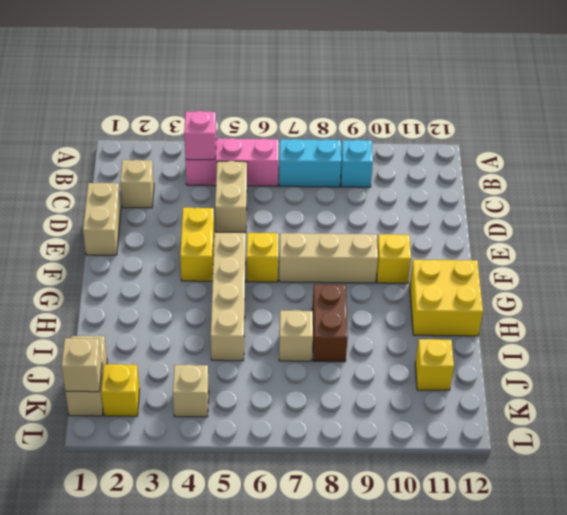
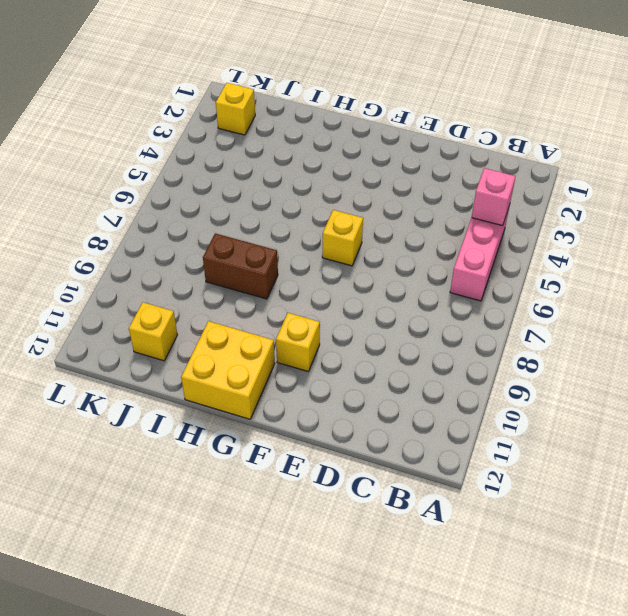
none -> cyan 1x2 brick [279,139,341,187]
none -> cyan 1x1 brick [341,140,373,187]
none -> tan 1x1 brick [120,160,154,208]

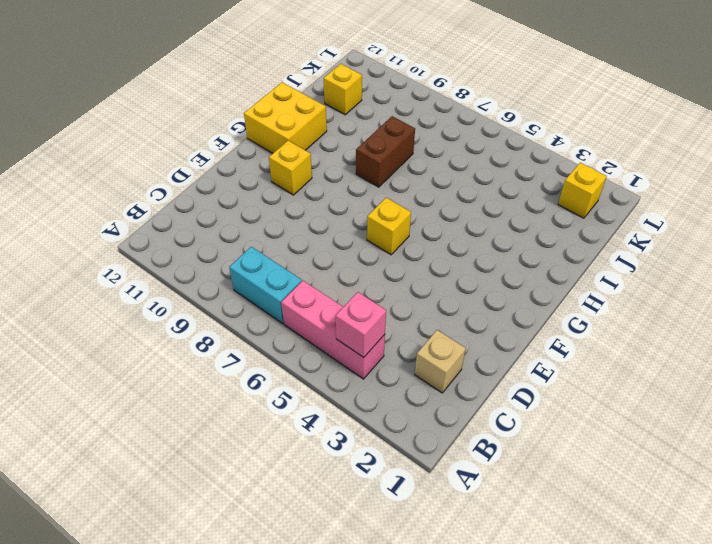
none -> cyan 1x1 brick [341,140,373,187]
none -> tan 1x2 brick [215,161,247,233]
none -> tan 1x2 brick [83,183,121,255]

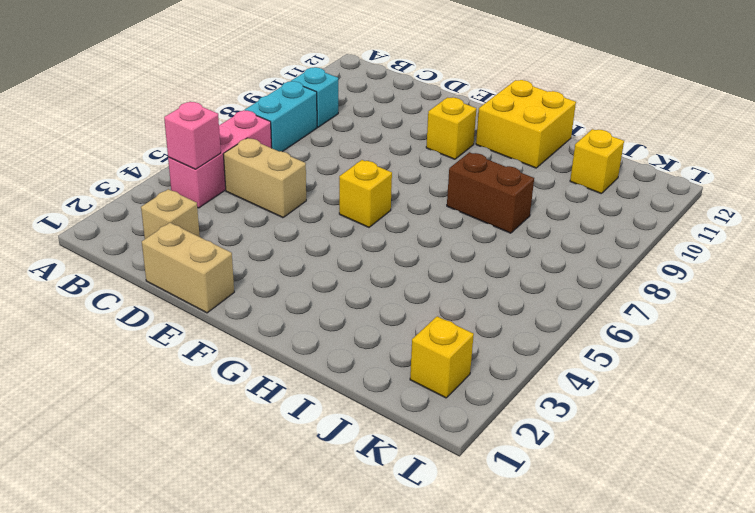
none -> yellow 1x2 brick [180,208,214,281]
none -> tan 1x4 brick [211,232,246,361]
none -> tan 1x3 brick [279,233,378,283]

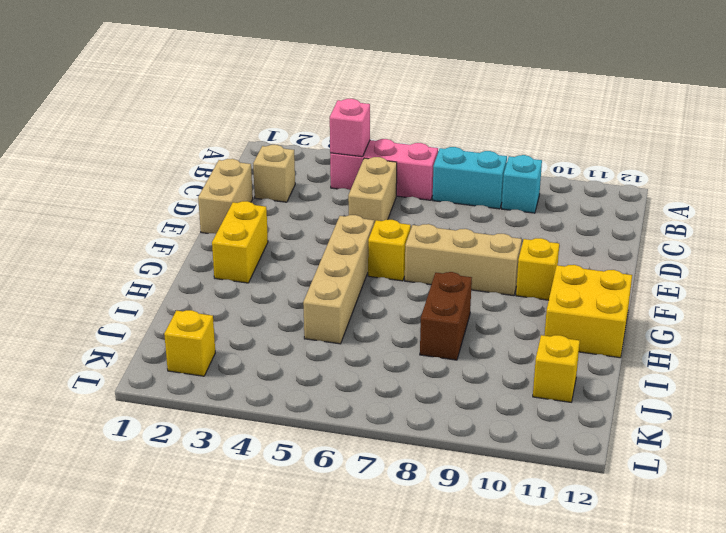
yellow 1x2 brick [212,201,268,283] -> yellow 1x2 brick moved to [180,208,214,281]
none -> tan 1x1 brick [279,311,313,361]
none -> tan 1x2 brick [65,336,107,416]
none -> tan 1x1 brick [173,365,209,417]

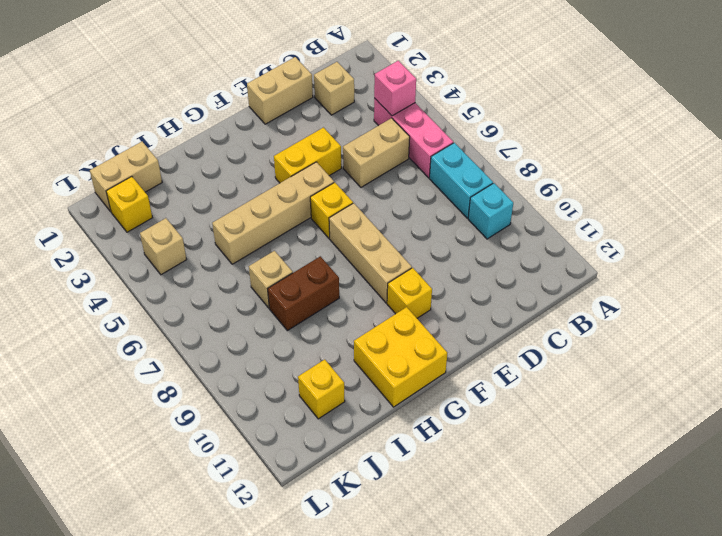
none -> tan 1x1 brick [61,338,102,392]

